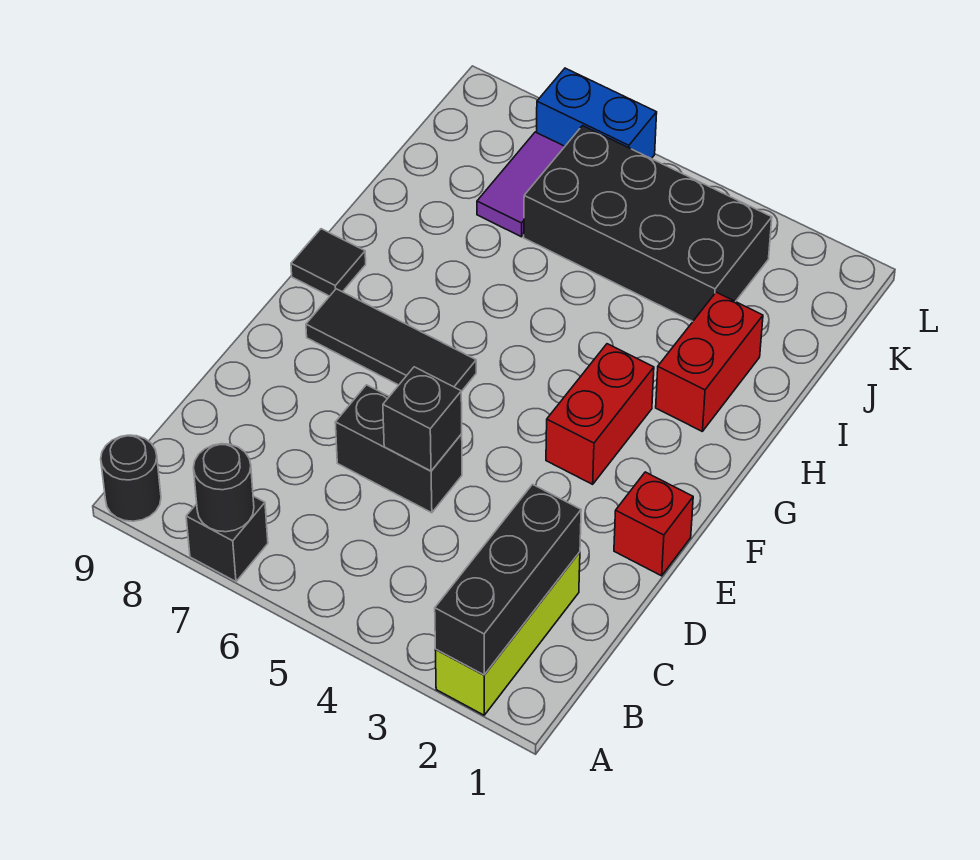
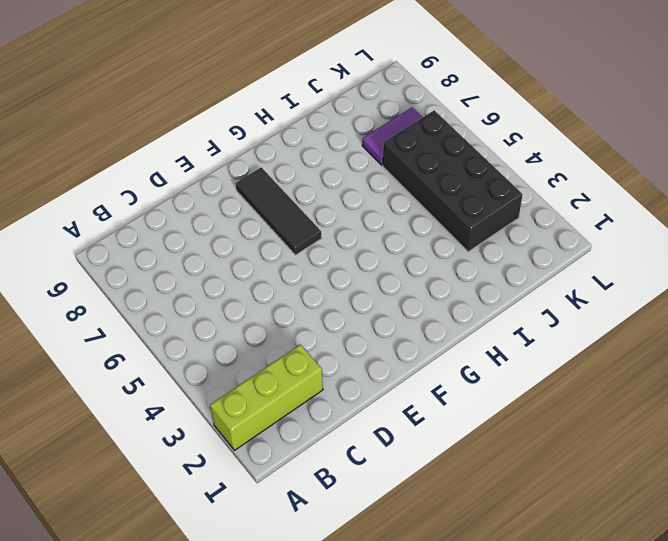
none -> black 1x1 brick [186,496,268,582]
none -> black 1x1 round brick [101,435,161,521]
none -> black 1x2 brick [335,385,462,513]

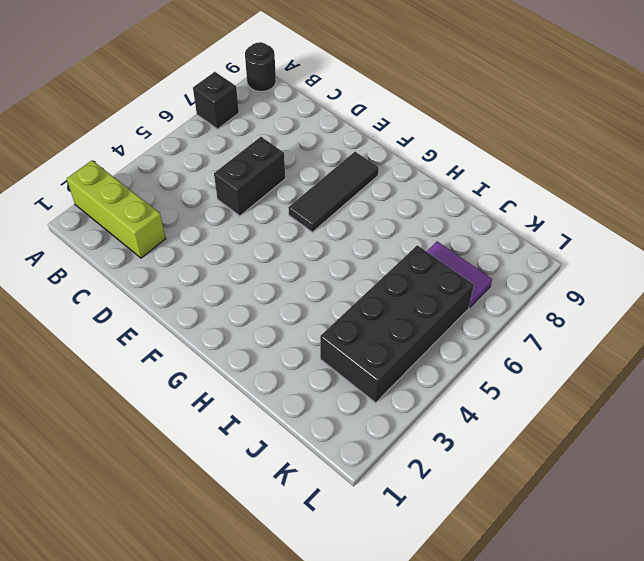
none -> red 1x1 brick [614,472,693,576]
none -> red 1x2 brick [546,344,654,484]
none -> black 1x1 tile [291,229,366,296]

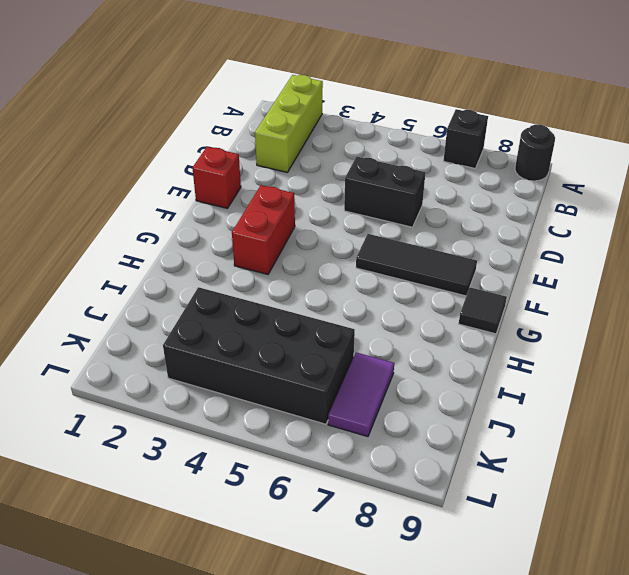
none -> red 1x2 brick [656,292,763,431]
none -> blue 1x2 brick [537,68,657,159]
none -> black 1x3 brick [435,484,581,675]

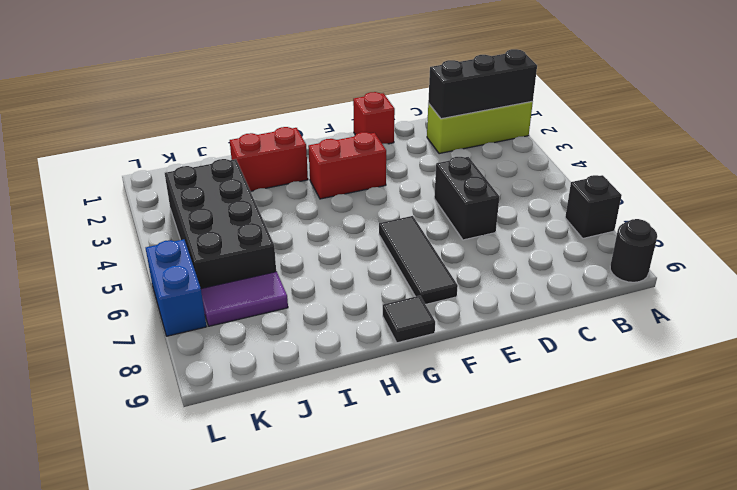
none -> black 1x1 round brick [194,444,254,532]
none -> black 1x1 brick [383,367,462,471]

